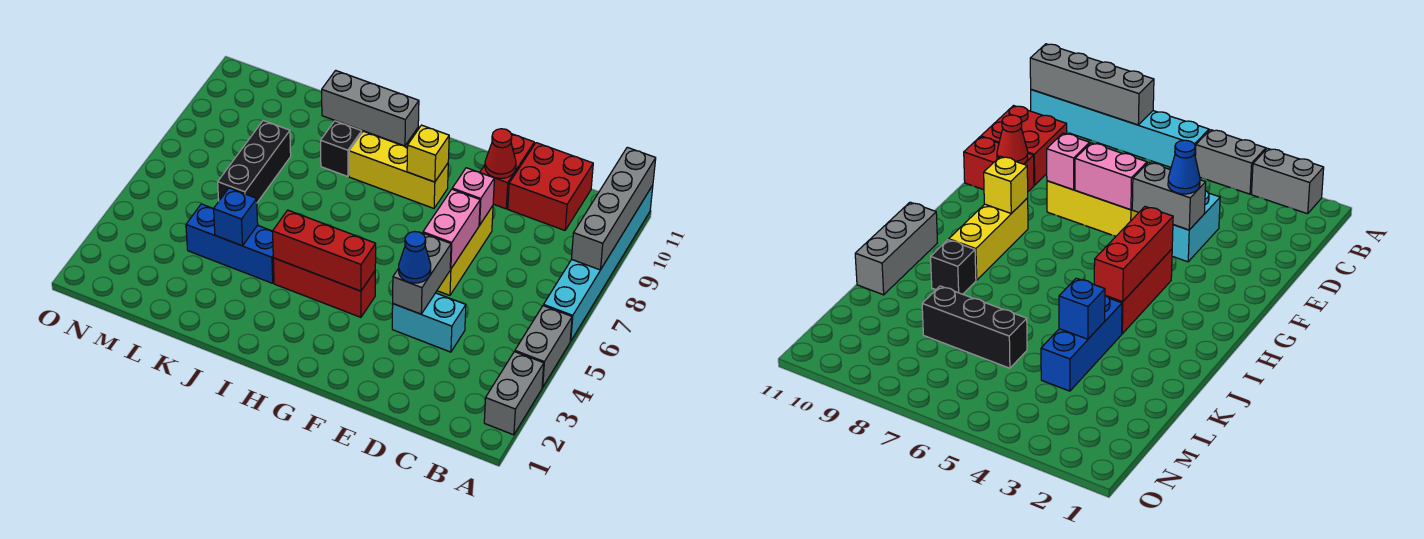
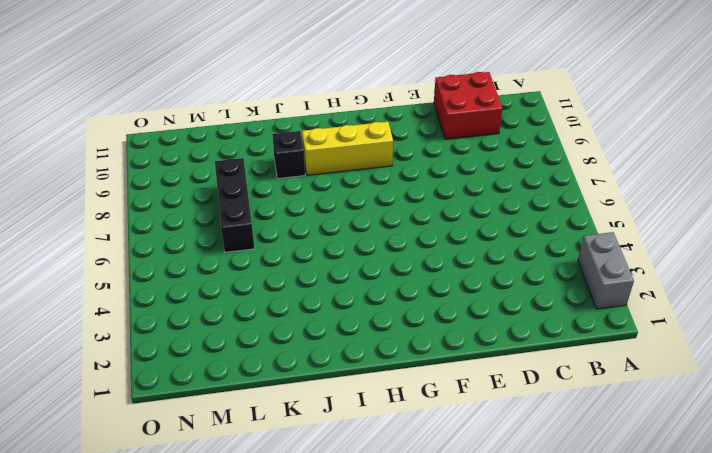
none -> grey 1x2 brick [515,306,572,387]
none -> cyan 1x6 brick [543,185,653,341]
none -> cyan 1x2 brick [392,293,466,352]

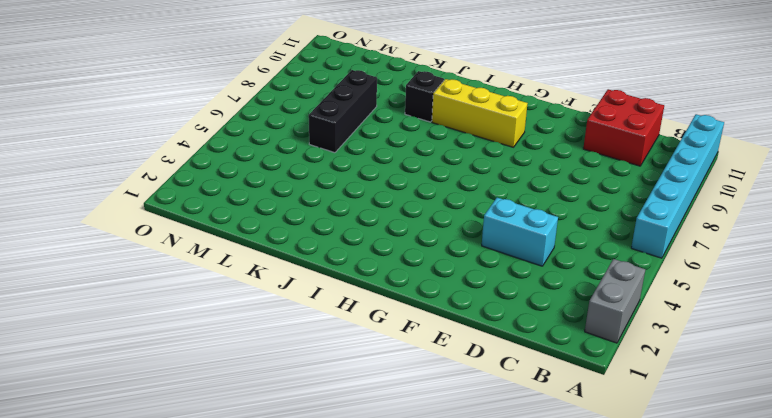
none -> grey 1x2 brick [515,306,572,387]
none -> yellow 1x3 brick [437,206,493,295]
none -> red 1x2 brick [480,134,534,209]

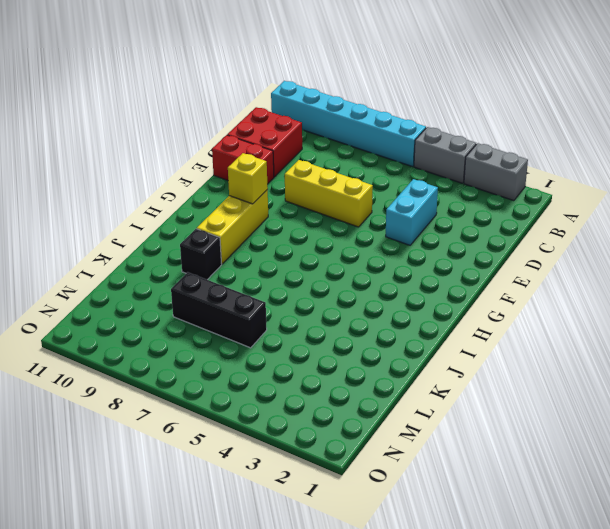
none -> red 1x3 brick [273,258,375,317]
none -> grey 1x3 brick [322,70,419,146]
none -> blue 1x3 brick [186,204,274,283]

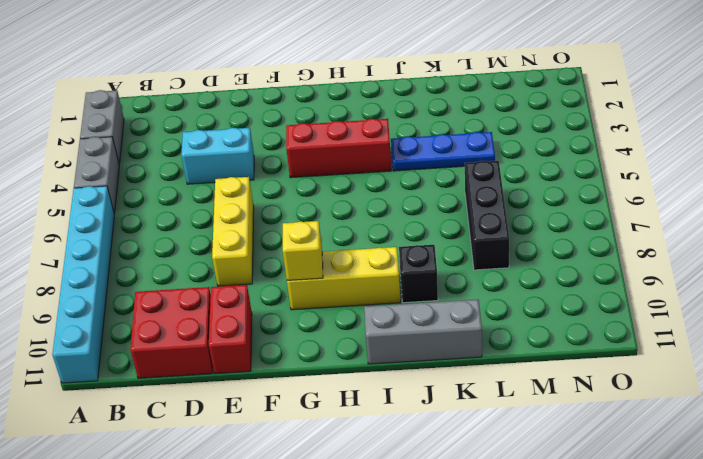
blue 1x3 plate [391,132,495,171] -> blue 1x3 brick [186,204,274,283]
none -> grey 1x4 brick [572,147,656,270]
none -> grey 1x2 brick [393,233,451,314]
none -> pink 1x2 brick [423,189,480,269]

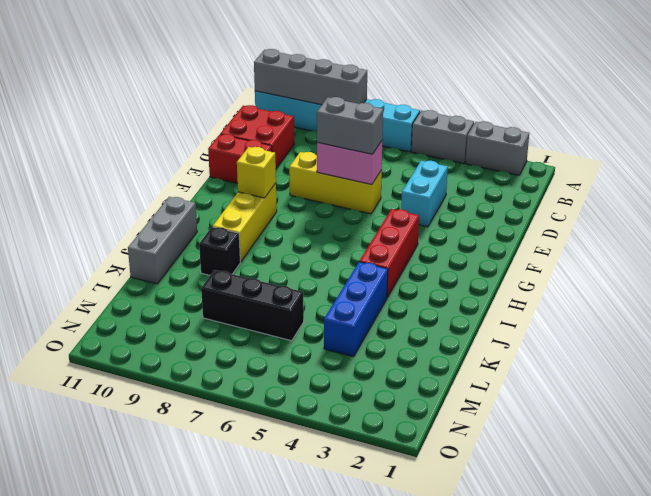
grey 1x2 brick [317,97,383,154] -> grey 1x2 brick moved to [393,233,451,314]
none -> pink 1x1 brick [452,168,494,225]
none -> red 1x1 cone [485,129,516,178]
none -> red 1x3 brick [273,210,376,291]

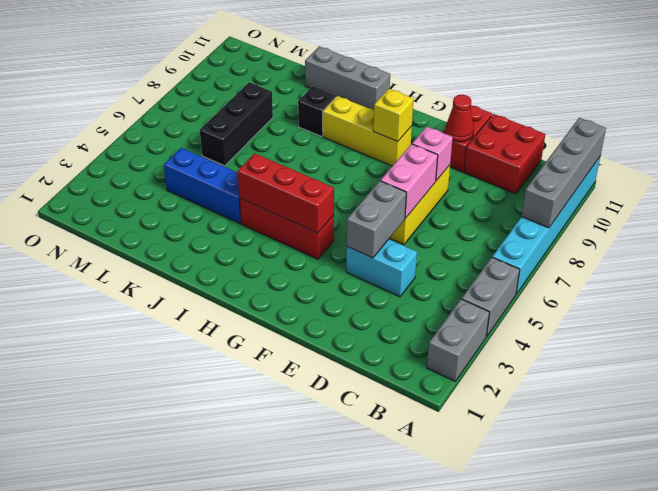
none -> blue 1x1 brick [214,188,258,246]
none -> blue 1x1 cone [399,232,431,283]

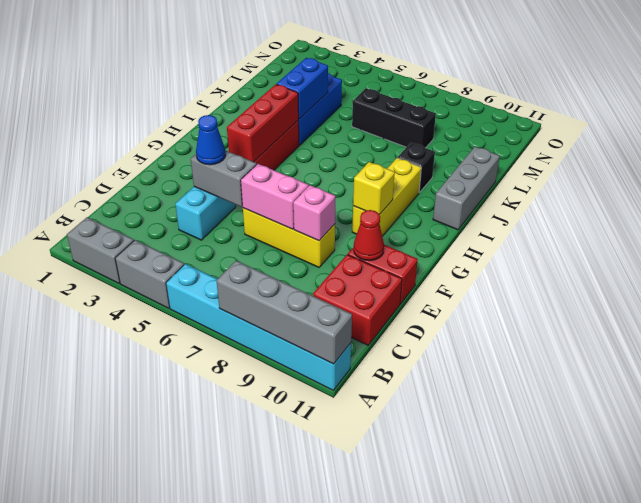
blue 1x2 brick [277,58,328,119] -> blue 1x1 brick [214,188,258,246]

